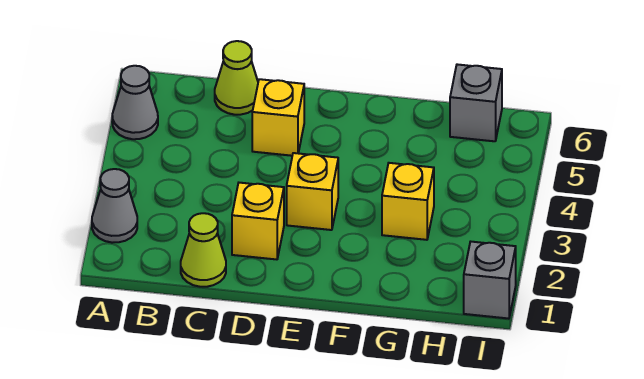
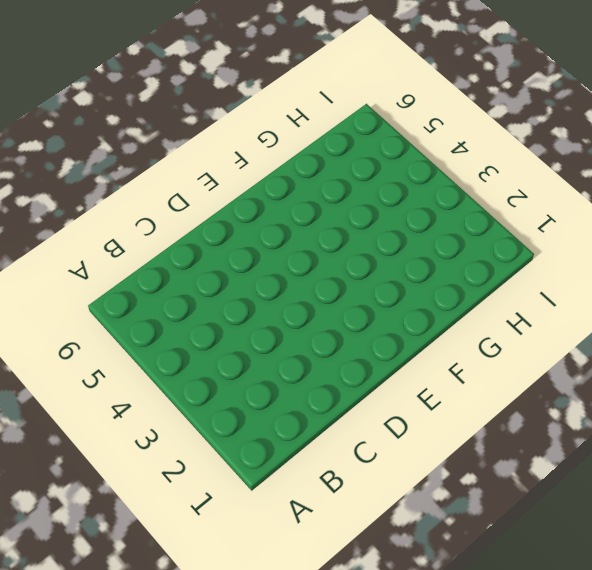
none -> grey 1x1 cone [92,169,137,243]
none -> grey 1x1 cone [112,66,158,139]

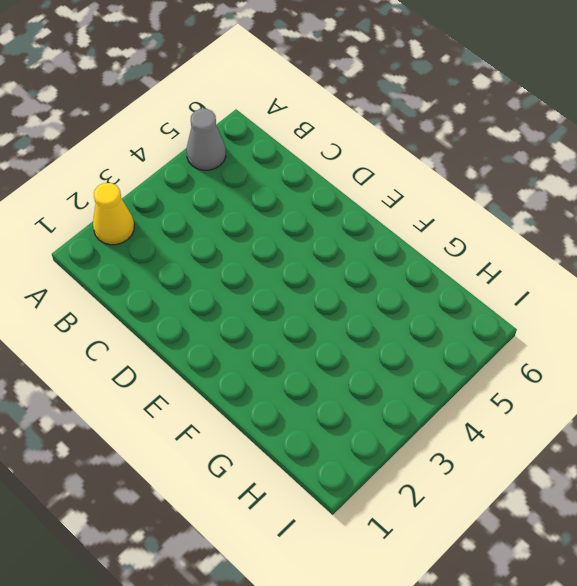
yellow 1x1 cone [93,183,134,245] -> grey 1x1 cone [92,169,137,243]
none -> lime 1x1 cone [181,213,226,287]
none -> lime 1x1 cone [215,41,258,115]

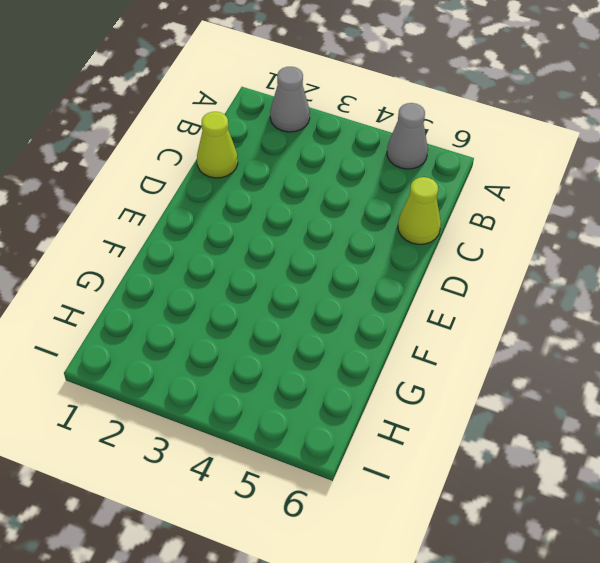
none -> yellow 1x1 brick [232,183,284,259]
none -> yellow 1x1 brick [252,79,304,156]

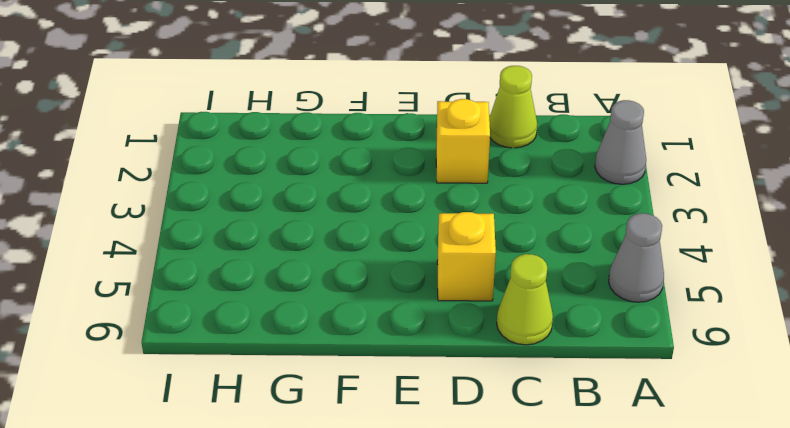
none -> yellow 1x1 brick [287,153,338,230]
none -> yellow 1x1 brick [382,163,434,240]

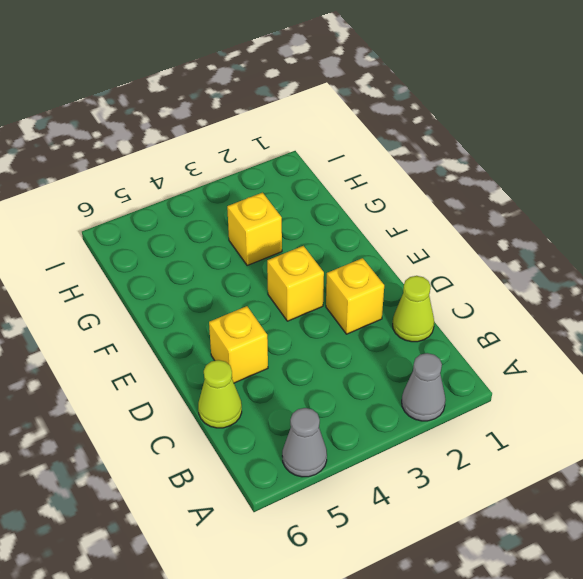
none -> grey 1x1 brick [450,64,502,141]
none -> grey 1x1 brick [464,242,516,319]

